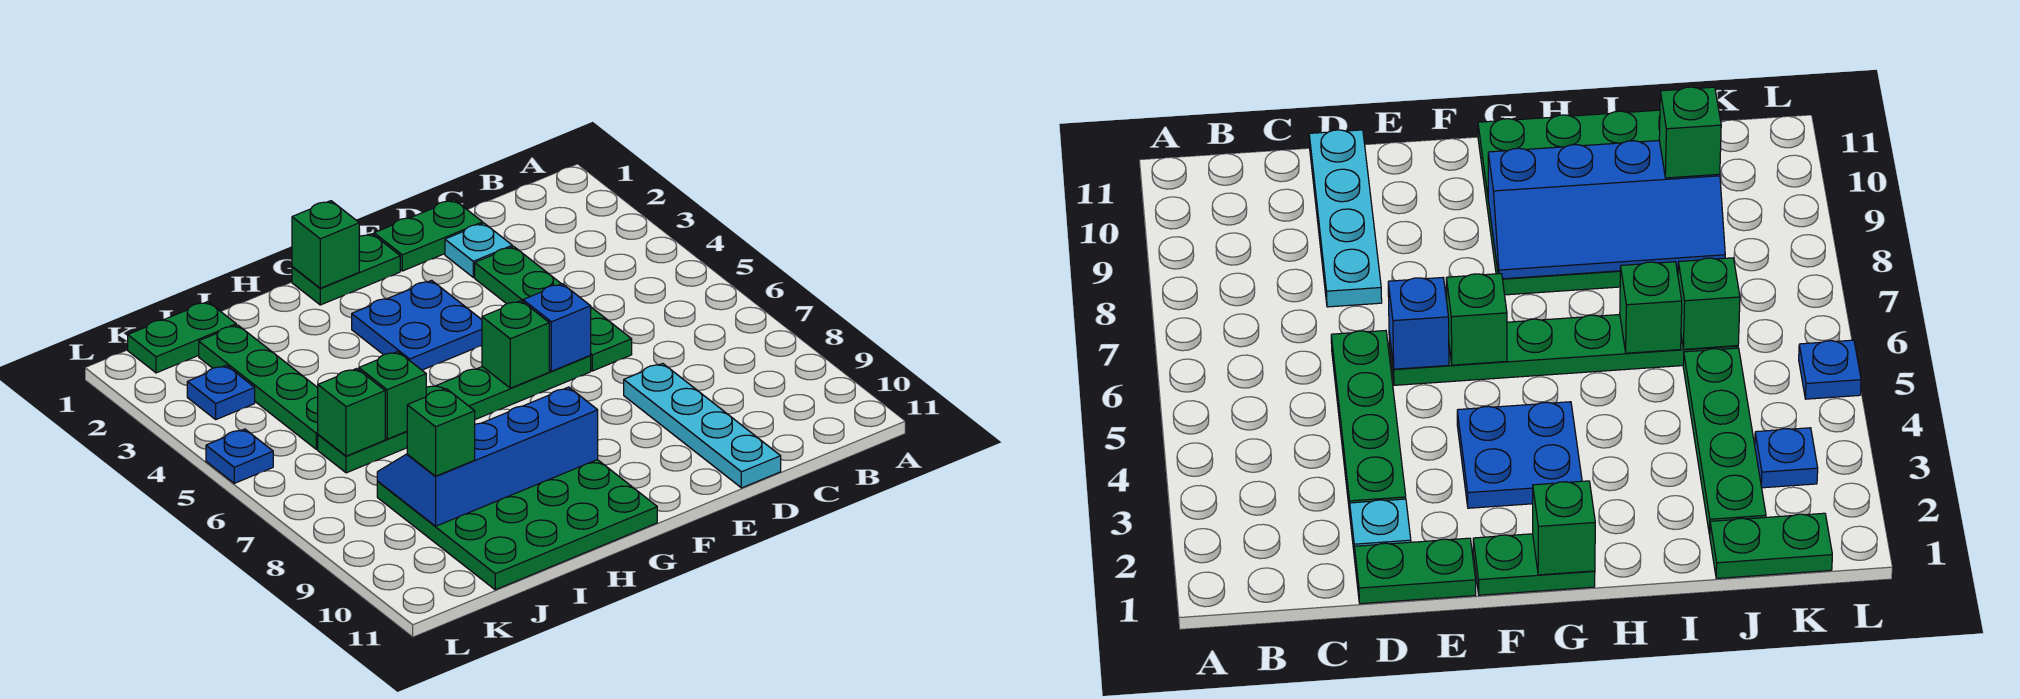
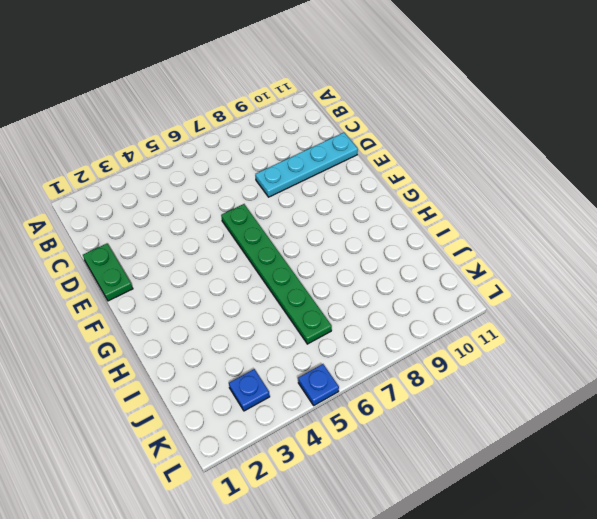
none -> cyan 1x1 plate [445,223,512,277]
none -> green 1x4 plate [475,246,632,371]
none -> green 1x2 plate [292,234,400,305]

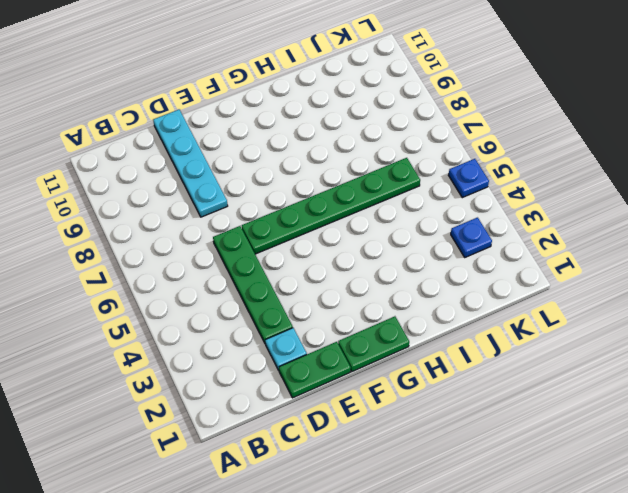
none -> blue 2x2 plate [352,280,482,370]
none -> green 4x4 plate [377,460,657,590]
none -> green 1x2 plate [128,302,236,373]

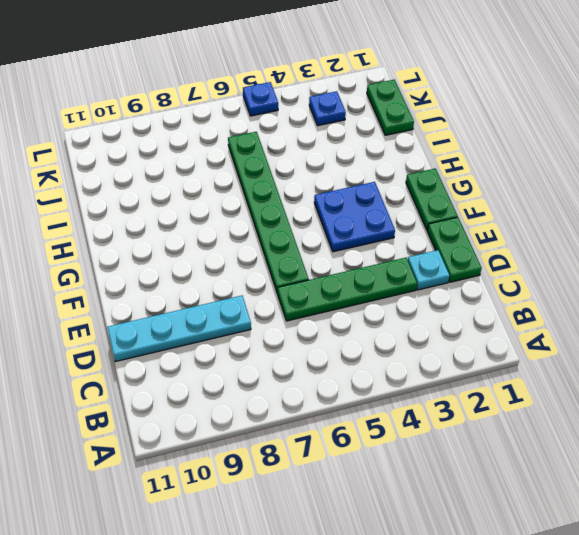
none -> green 4x4 plate [377,460,657,590]
none -> green 1x4 plate [199,325,318,449]
none -> blue 1x1 brick [523,284,591,371]

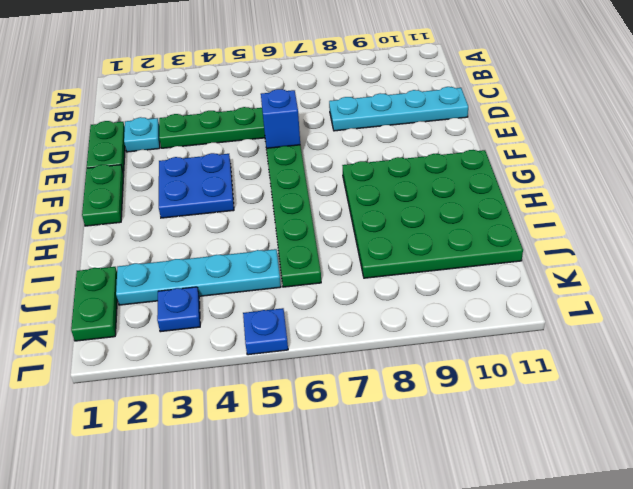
cyan 1x4 plate [116,249,281,305] -> green 1x4 plate [199,325,318,449]
none -> green 1x1 brick [482,301,549,388]
none -> green 1x1 brick [292,201,359,288]
none -> blue 2x4 slope [377,387,598,526]

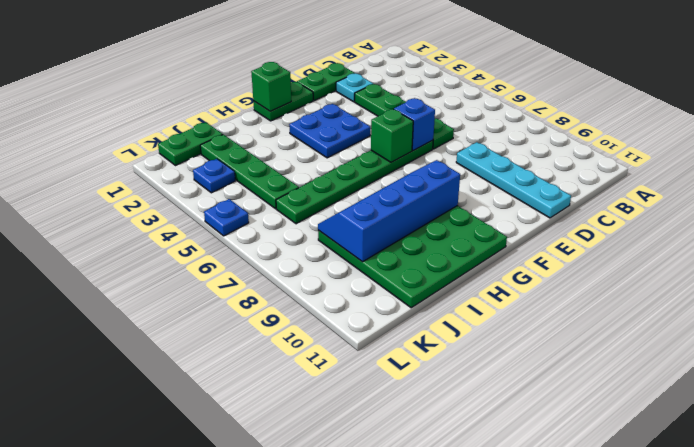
none -> green 1x1 brick [359,352,426,439]
none -> green 1x1 brick [318,369,385,456]
none -> green 1x1 brick [407,389,475,476]

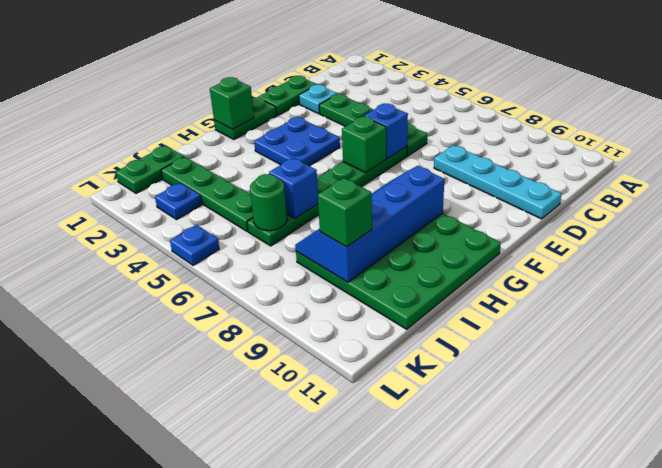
blue 1x1 brick [269,158,318,218] -> green 1x1 brick [359,352,426,439]
green 1x1 round brick [250,174,287,231] -> green 1x1 brick [318,369,385,456]

